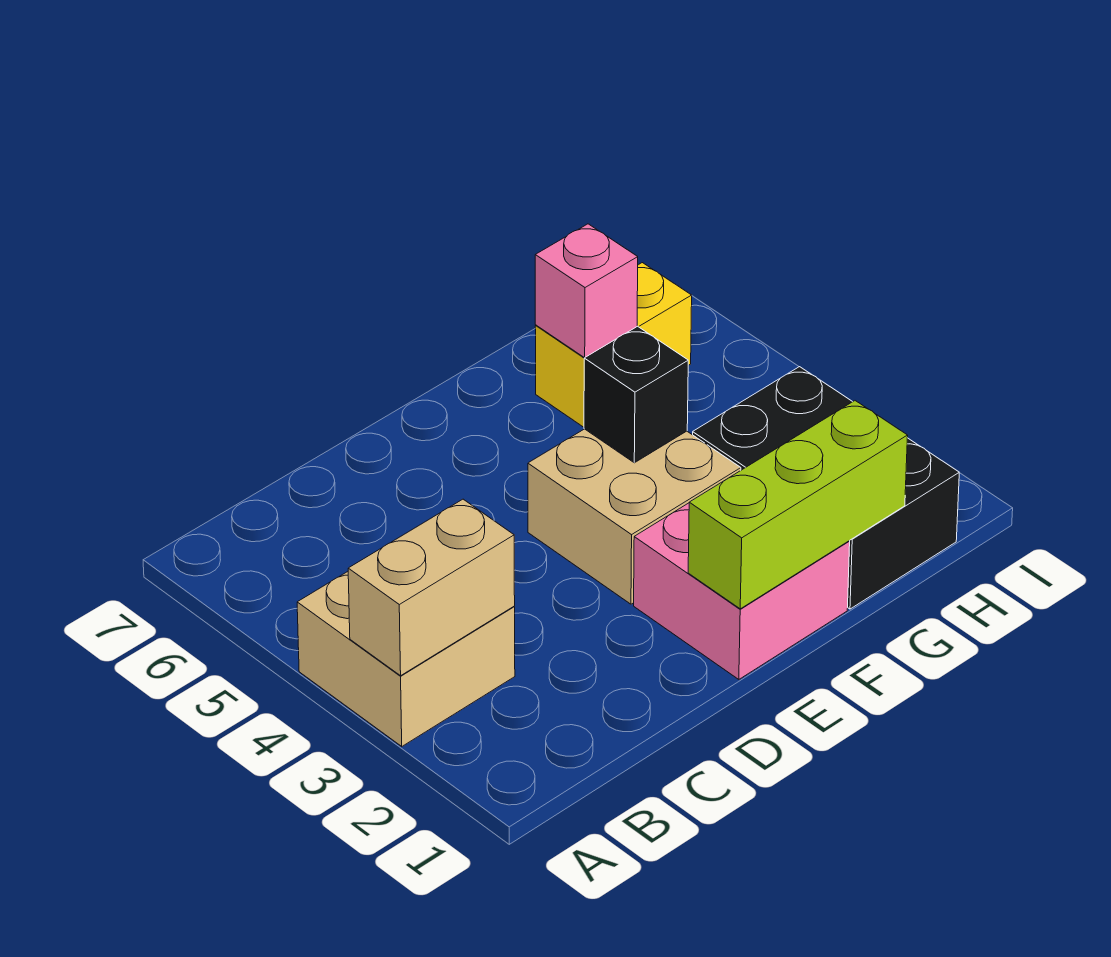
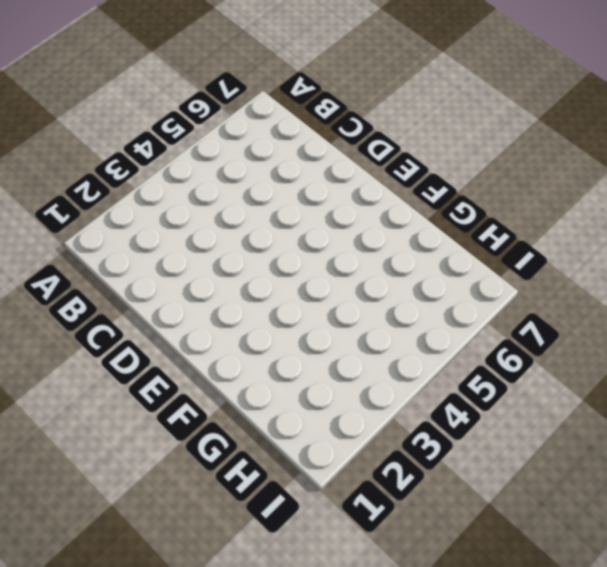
none -> tan 2x2 brick [297,572,515,746]
none -> pink 2x2 brick [634,503,850,679]

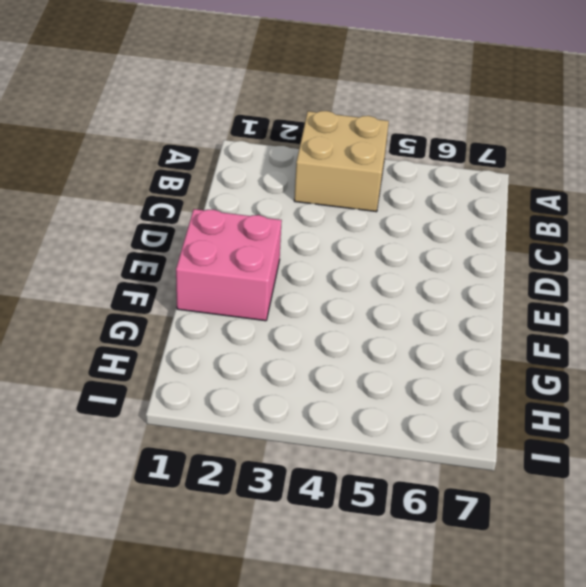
none -> tan 2x2 brick [528,429,741,604]
none -> black 2x3 brick [693,367,959,609]

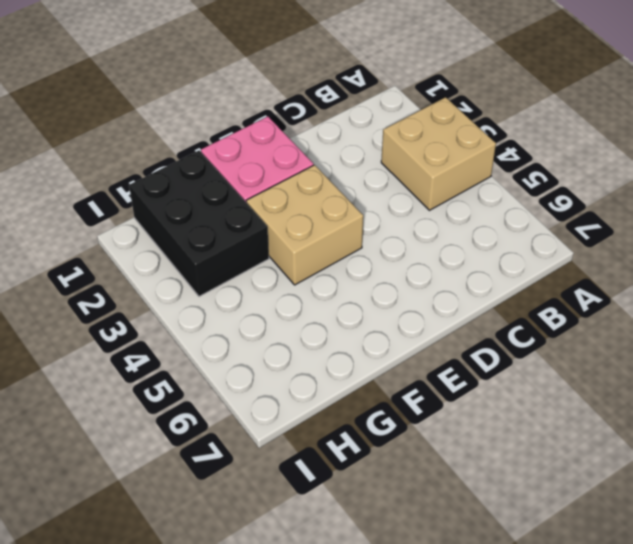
none -> yellow 1x2 brick [535,263,692,427]
none -> tan 1x2 brick [348,499,515,676]

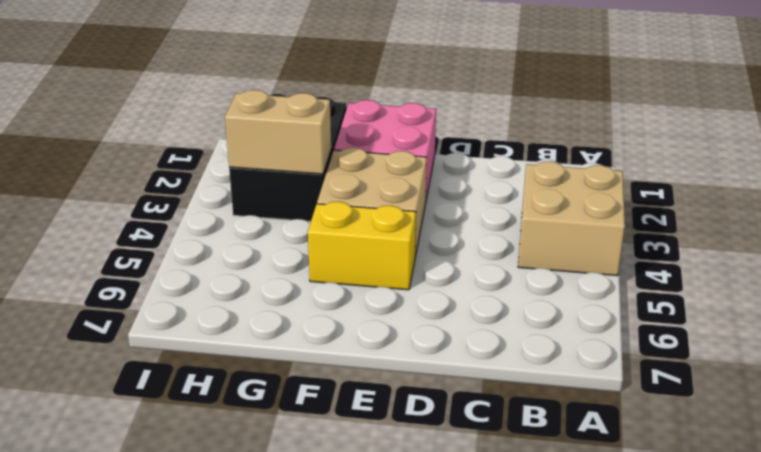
yellow 1x2 brick [308,202,416,290] -> yellow 1x2 brick moved to [535,263,692,427]
tan 1x2 brick [225,90,331,174] -> tan 1x2 brick moved to [348,499,515,676]
none -> lime 1x3 brick [688,401,908,609]
none -> black 1x1 brick [584,326,688,463]

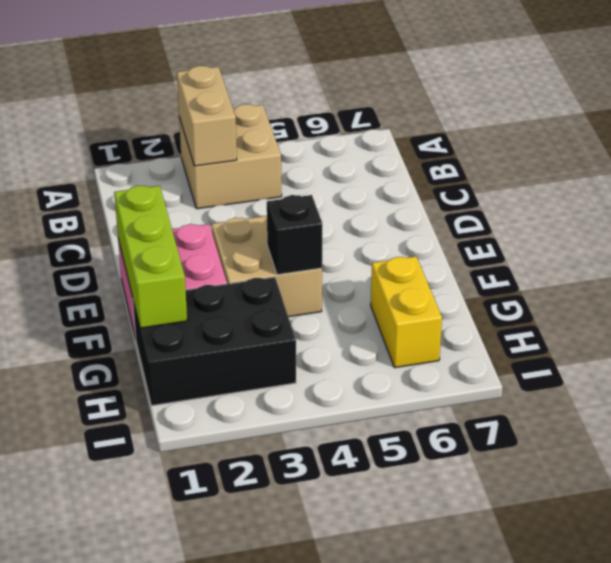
none -> pink 1x1 brick [535,224,638,358]

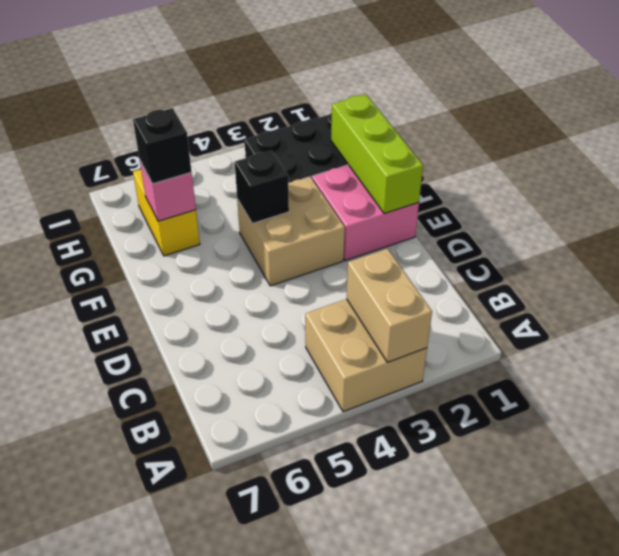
black 1x1 brick [133,108,192,184] -> none

